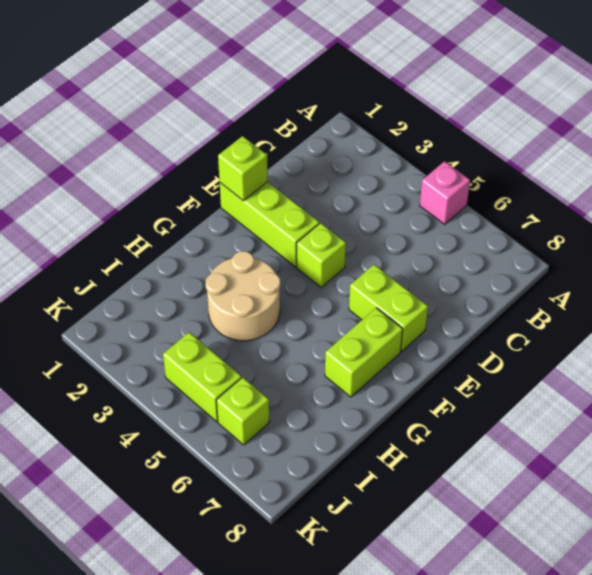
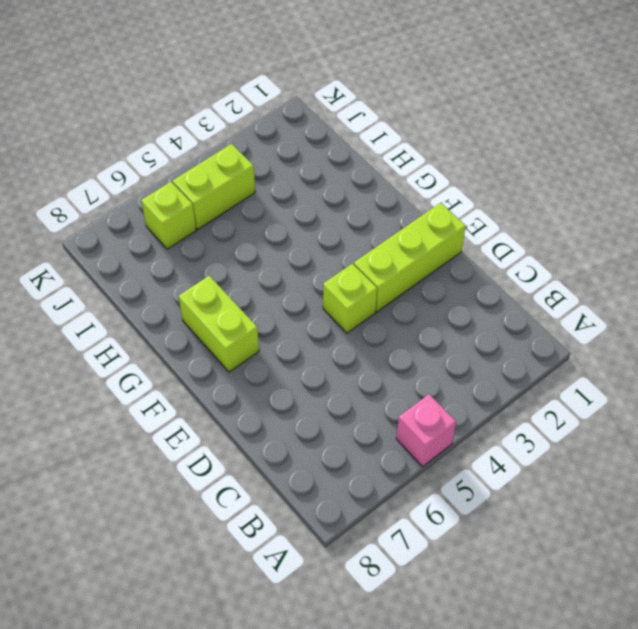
none -> lime 1x2 brick [349,264,428,351]
none -> tan 2x2 round brick [206,251,280,341]

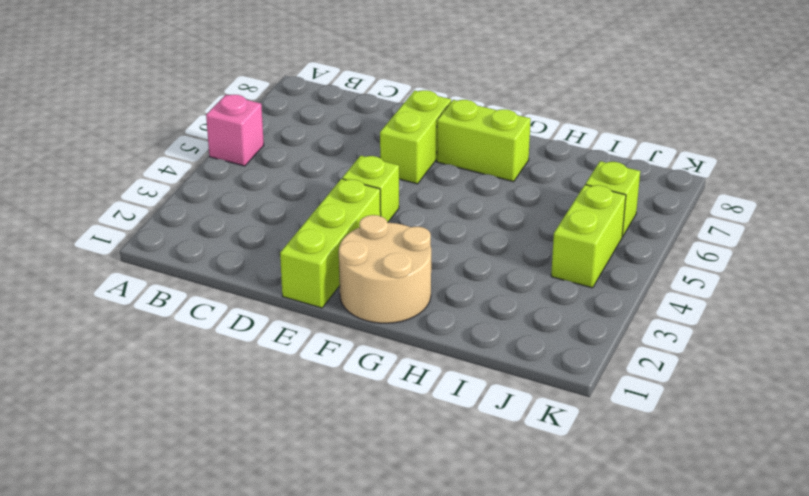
tan 2x2 round brick [339,215,431,323] -> tan 2x2 round brick moved to [206,251,280,341]
none -> lime 1x1 brick [218,136,268,201]

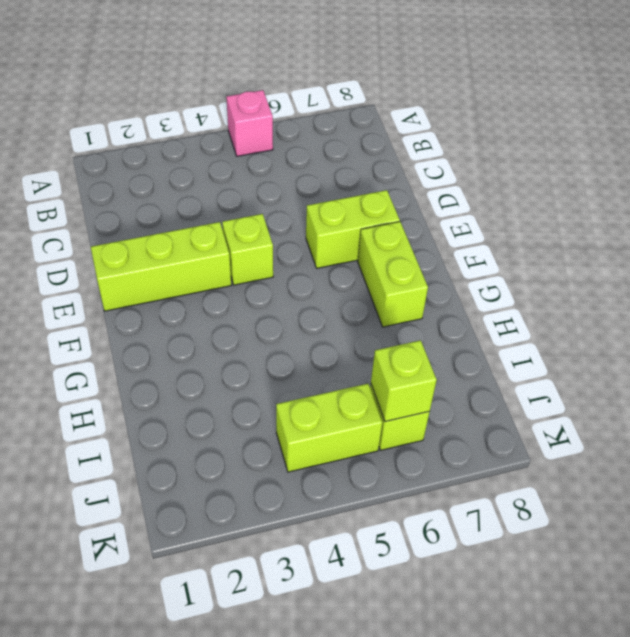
lime 1x1 brick [371,340,437,422] -> lime 1x1 brick moved to [218,136,268,201]
none -> tan 2x2 round brick [206,251,280,341]

